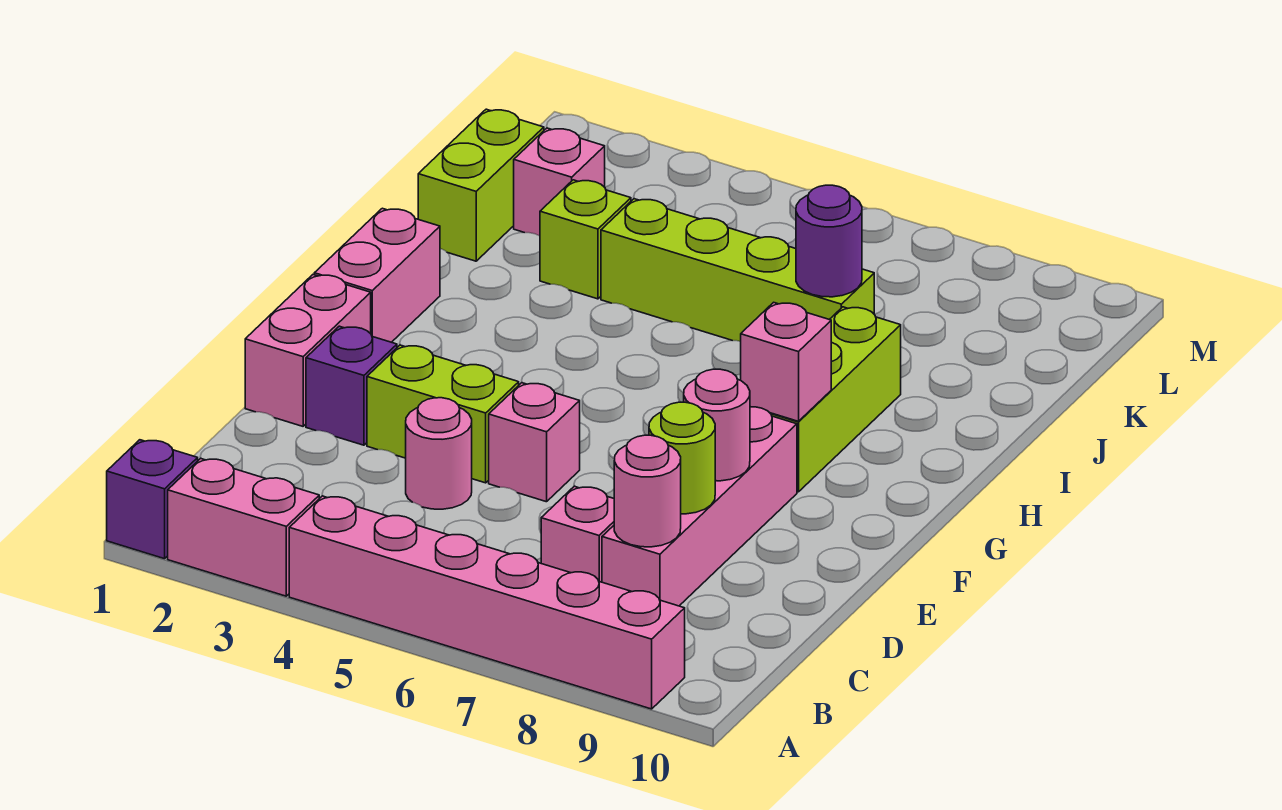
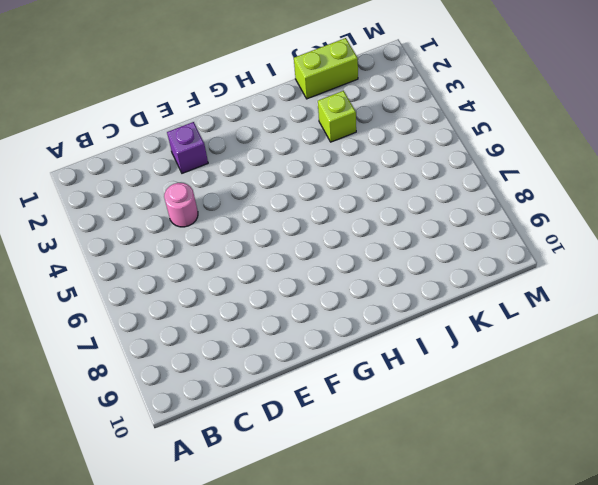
none -> purple 1x1 brick [107,440,198,559]
none -> pink 1x2 brick [168,458,319,596]
none -> pink 1x6 brick [289,496,685,709]

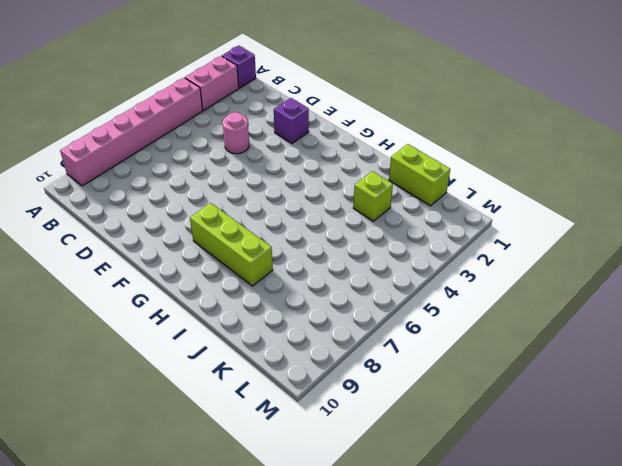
none -> pink 1x1 brick [541,486,614,582]
none -> pink 1x4 brick [602,407,797,606]
none -> pink 1x2 brick [245,275,371,426]

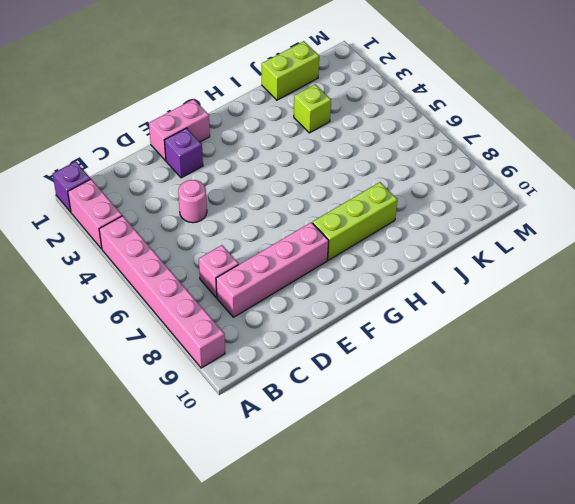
none -> lime 1x2 brick [367,345,519,483]
none -> pink 1x1 brick [489,383,580,502]
none -> pink 1x2 brick [314,208,440,342]

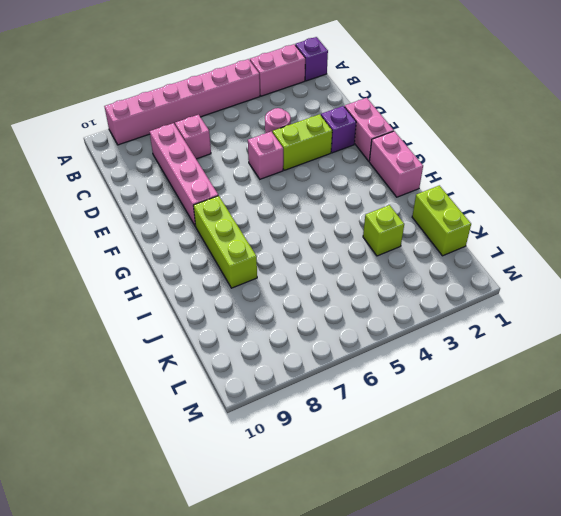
none -> lime 1x4 brick [601,199,874,341]
none -> pink 1x1 brick [514,128,605,236]
none -> pink 1x1 round brick [614,435,681,547]

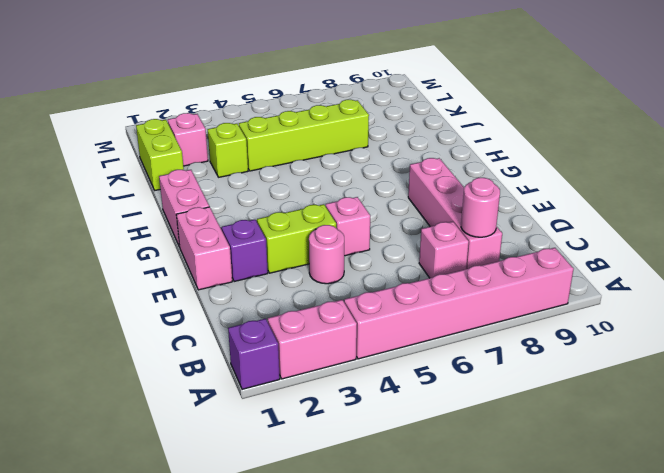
none -> lime 1x3 brick [770,307,901,492]
none -> lime 1x1 round brick [649,402,715,514]
none -> pink 1x1 round brick [684,369,750,481]

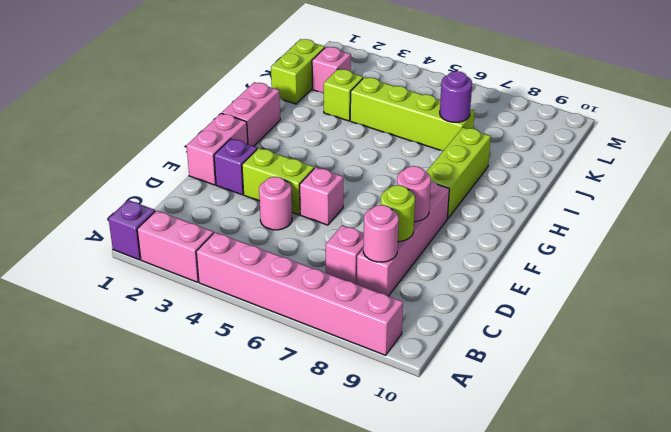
none -> pink 1x1 brick [741,302,831,421]

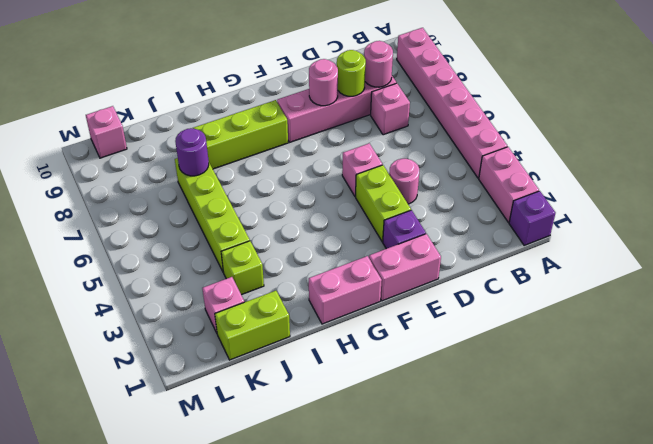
pink 1x1 brick [86,106,127,158] -> pink 1x1 brick moved to [741,302,831,421]

